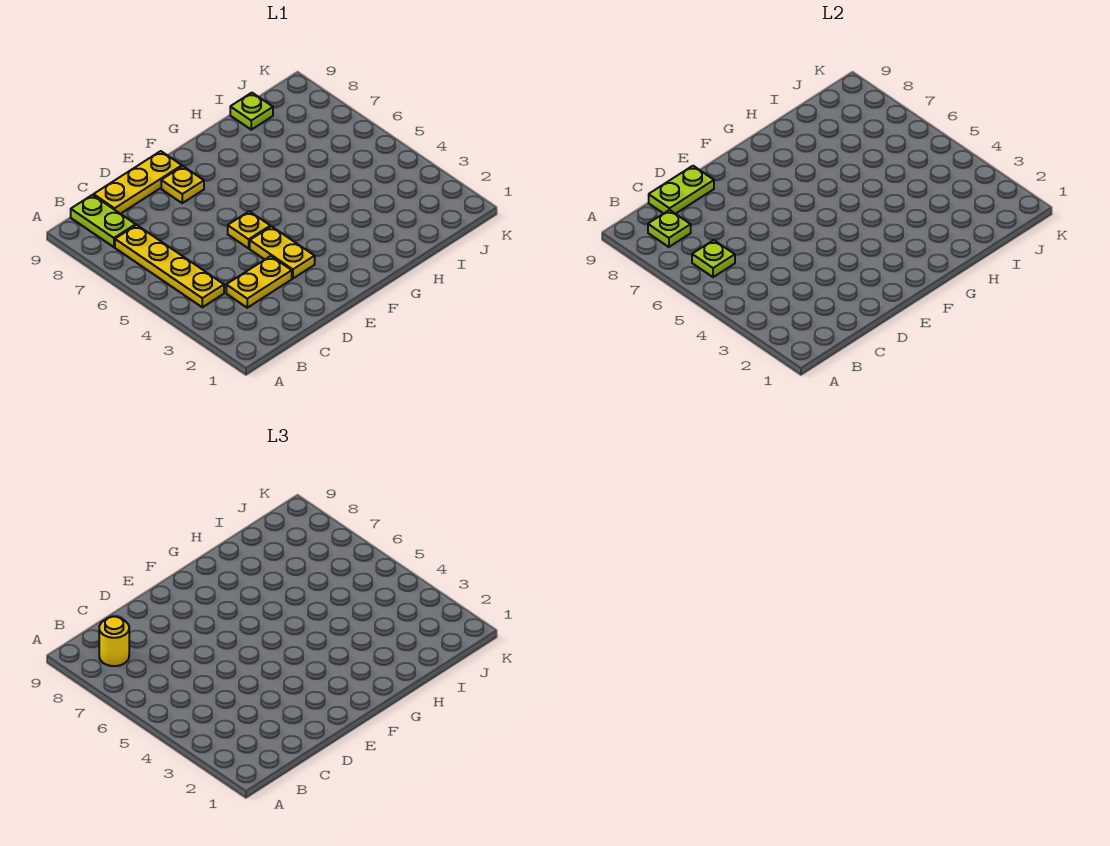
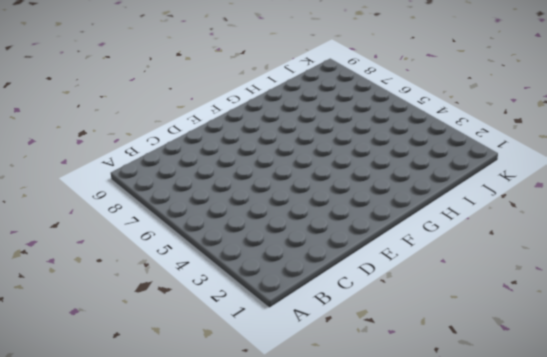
none -> yellow 1x4 plate [115,225,224,307]
none -> lime 1x2 plate [71,195,136,247]
none -> yellow 1x2 plate [226,256,292,308]

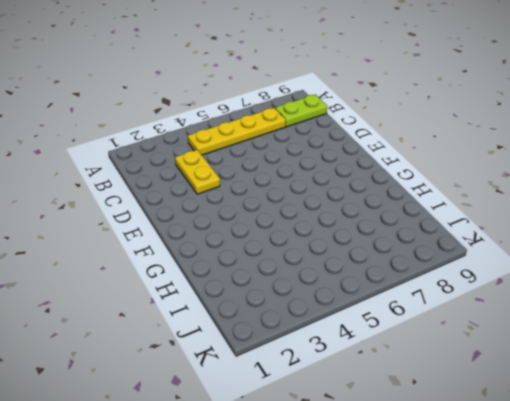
none -> yellow 1x3 plate [94,151,182,214]
none -> yellow 1x2 plate [250,226,315,279]
none -> yellow 1x1 plate [228,211,270,248]

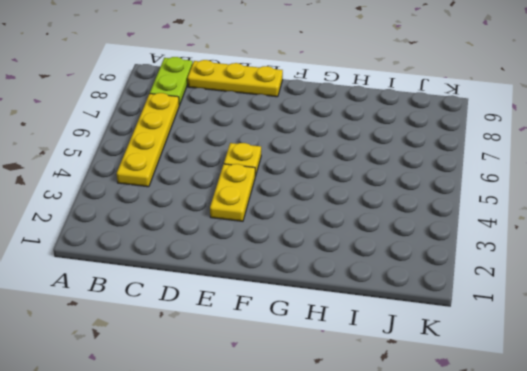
none -> yellow 1x2 plate [226,256,292,308]
none -> yellow 1x1 plate [161,166,204,203]
none -> lime 1x1 plate [230,93,273,130]

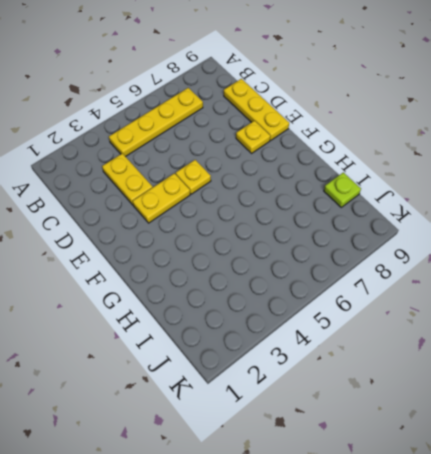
none -> lime 1x2 plate [71,195,136,247]
none -> lime 1x1 plate [692,240,735,277]
none -> lime 1x1 plate [648,210,691,247]

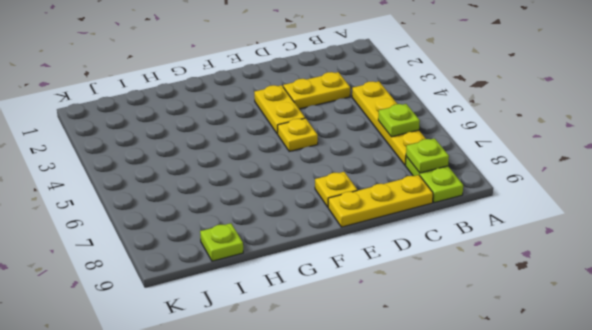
none -> lime 1x2 plate [649,166,714,214]
none -> yellow 1x1 round brick [99,617,129,666]

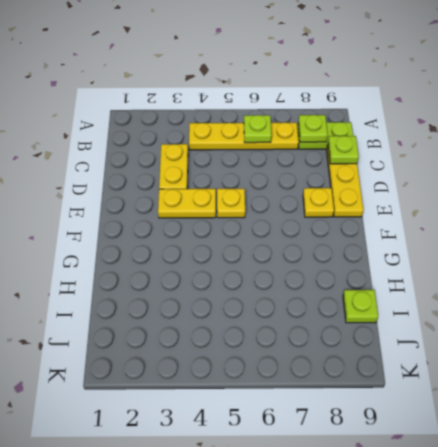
lime 1x1 plate [328,136,359,164] -> lime 1x2 plate [649,166,714,214]
none -> yellow 1x1 round brick [99,617,129,666]

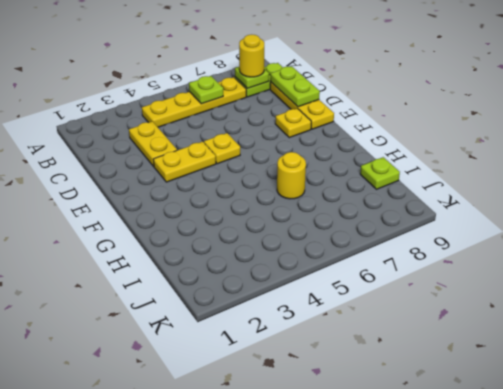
yellow 1x1 round brick [277,152,306,199] -> none

